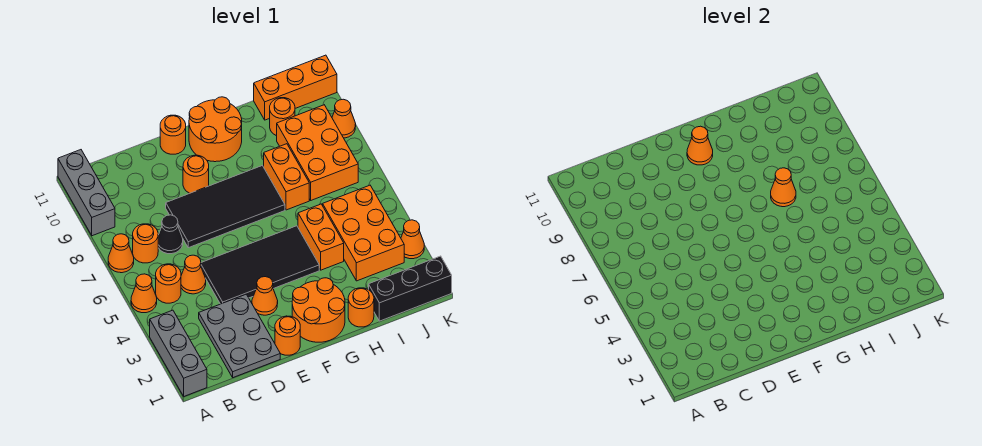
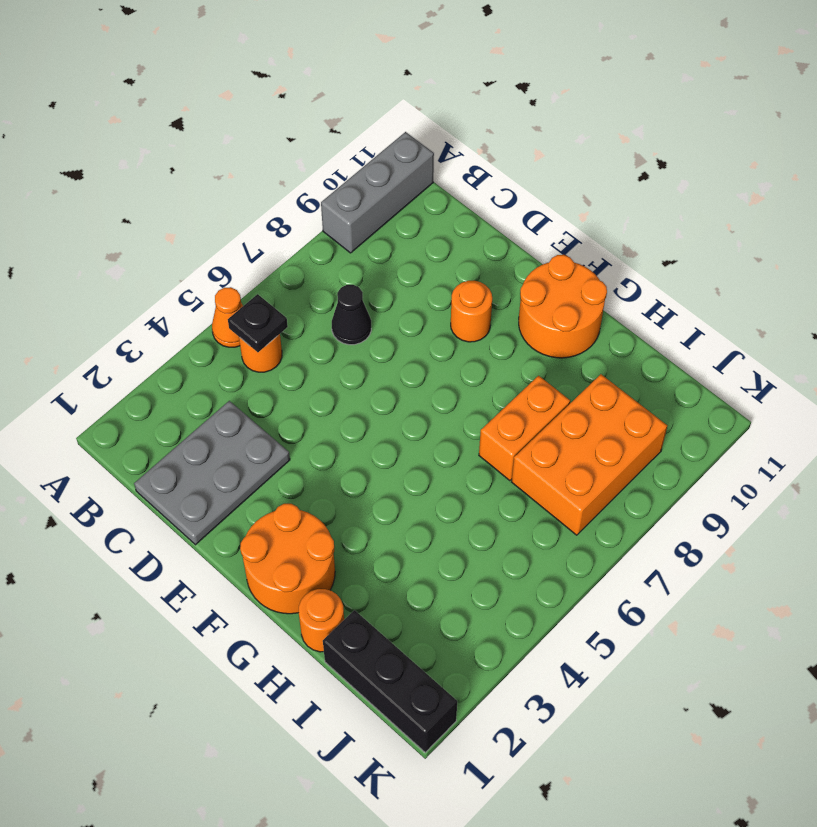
black 1x1 plate [228,294,288,352] -> none
none -> grey 1x3 brick [150,310,207,396]
none -> orange 1x1 cone [108,234,134,273]
none -> orange 1x1 round brick [133,224,158,263]

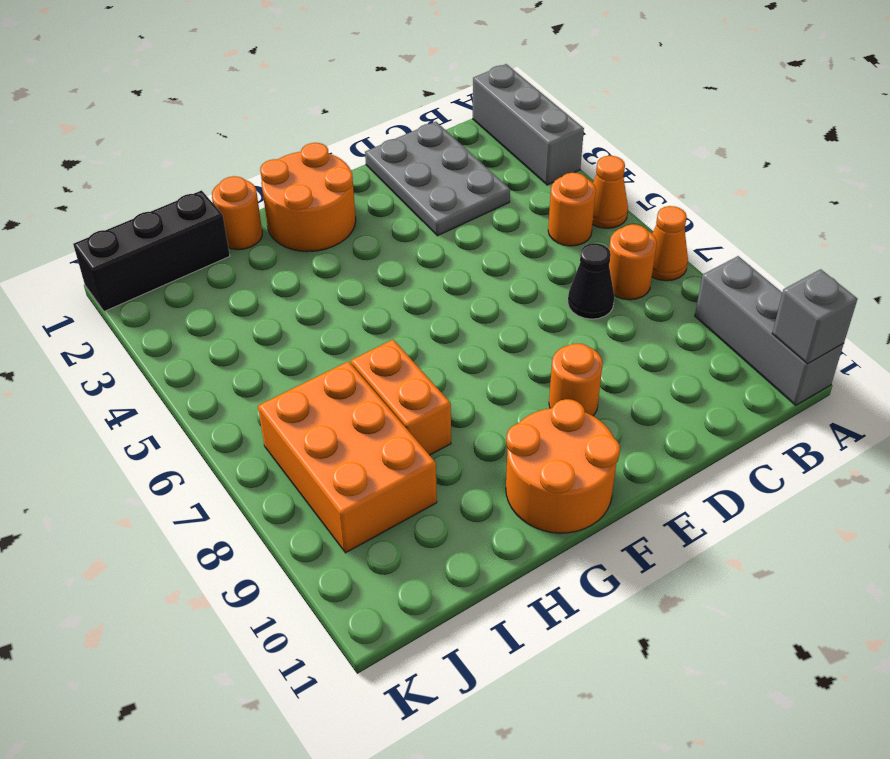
grey 1x1 brick [772,269,857,364] -> none
none -> orange 1x1 cone [181,255,206,294]
none -> black 2x4 tile [201,226,319,304]
none -> black 2x4 tile [166,166,285,248]

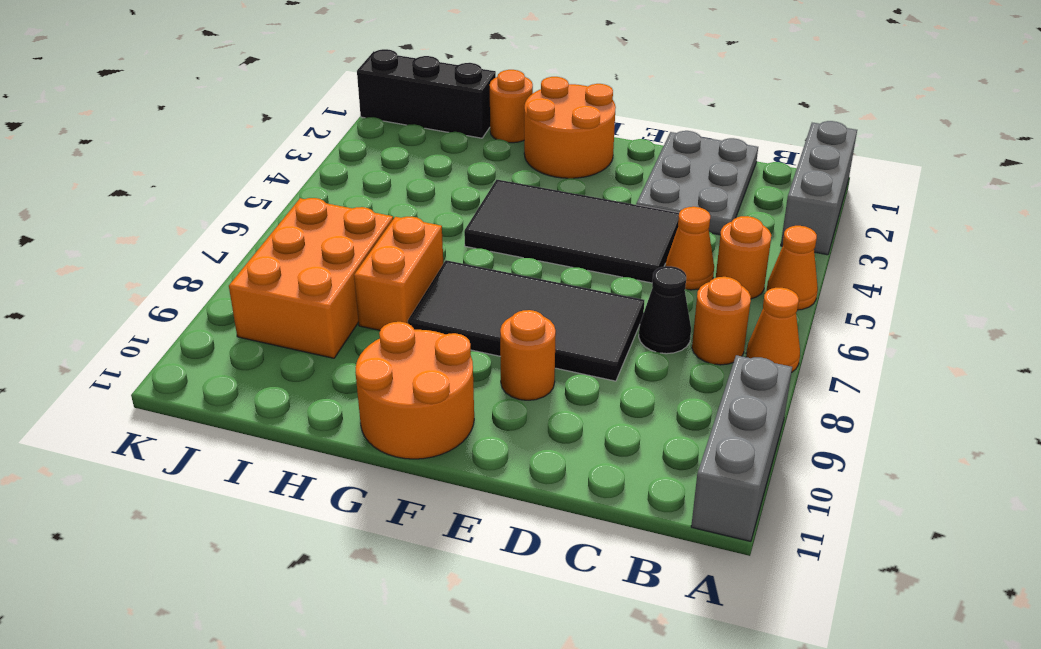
none -> orange 1x1 round brick [275,316,300,355]
none -> orange 1x1 cone [252,277,278,315]
none -> orange 1x1 round brick [160,115,186,154]

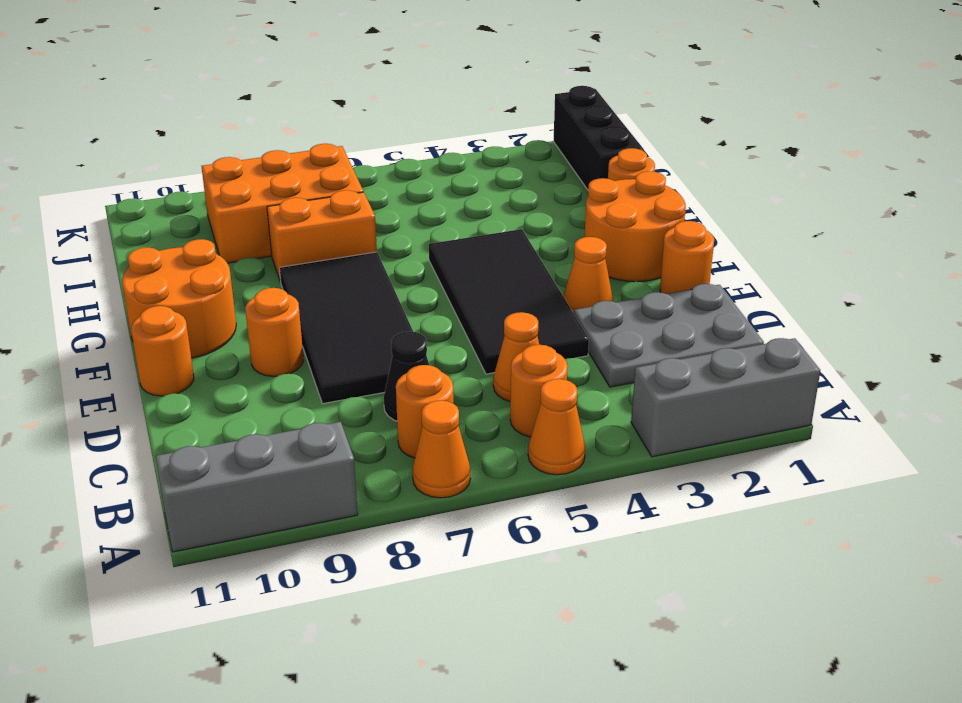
none -> orange 1x2 brick [298,204,344,270]
none -> orange 2x3 brick [323,185,404,281]
none -> orange 1x1 round brick [270,98,295,136]

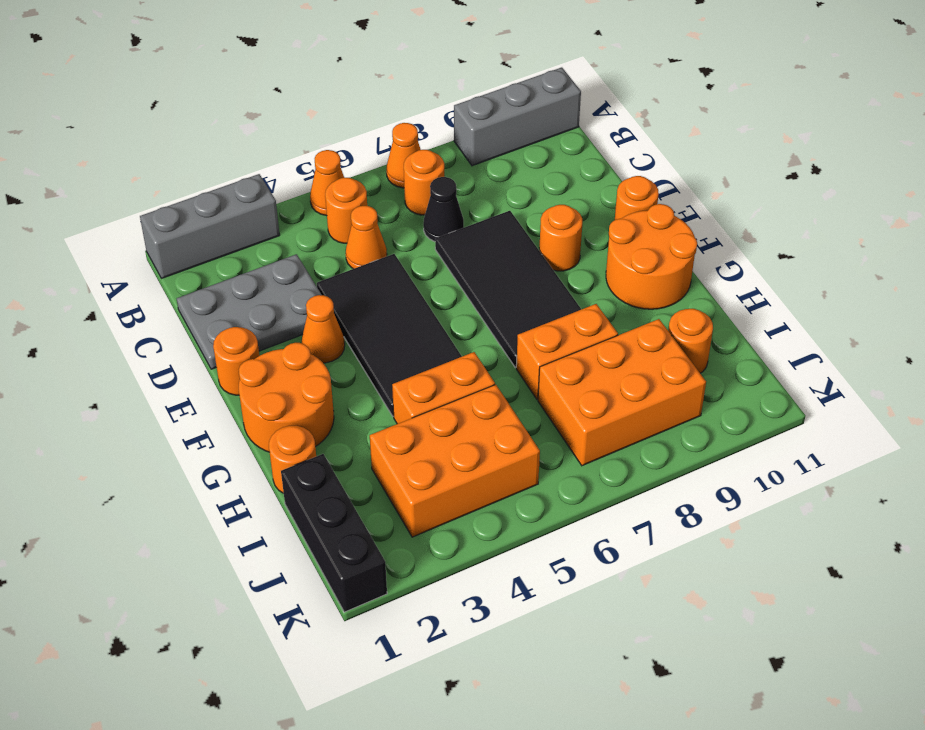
none -> orange 1x3 brick [254,55,337,120]
none -> orange 1x1 cone [401,220,424,259]
none -> orange 1x1 cone [332,99,356,138]

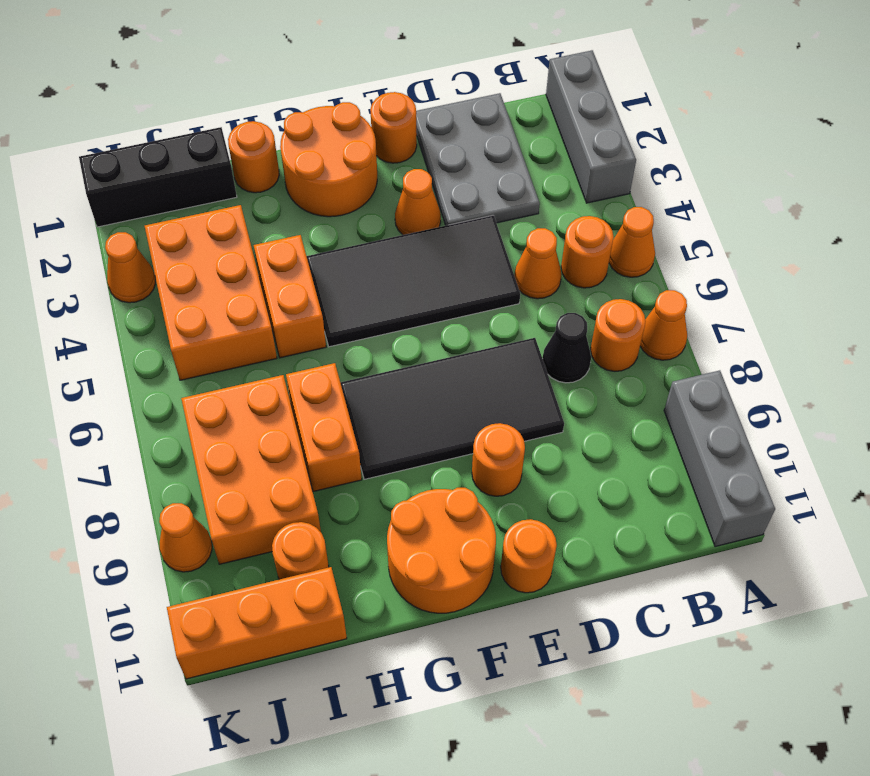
none -> orange 1x1 cone [687,126,713,165]
none -> orange 1x1 cone [771,168,796,207]

